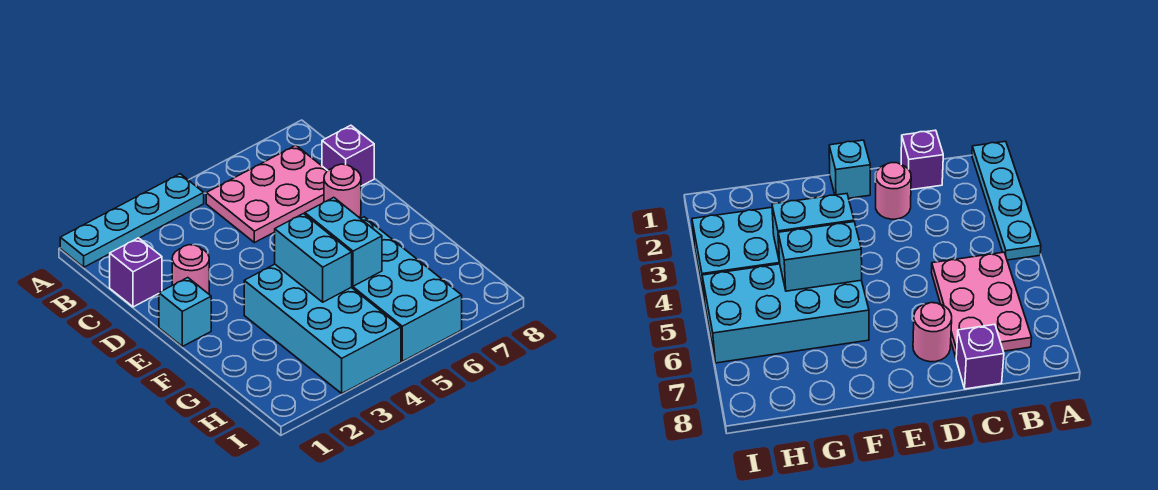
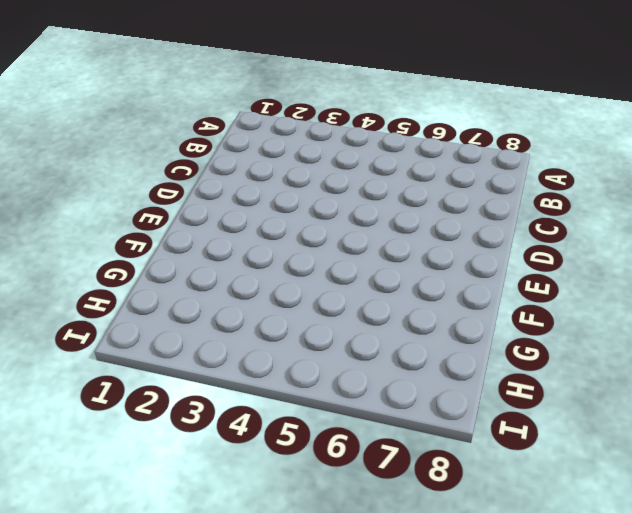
none -> cyan 1x4 plate [60,174,204,267]
none -> pink 2x3 plate [206,145,327,243]

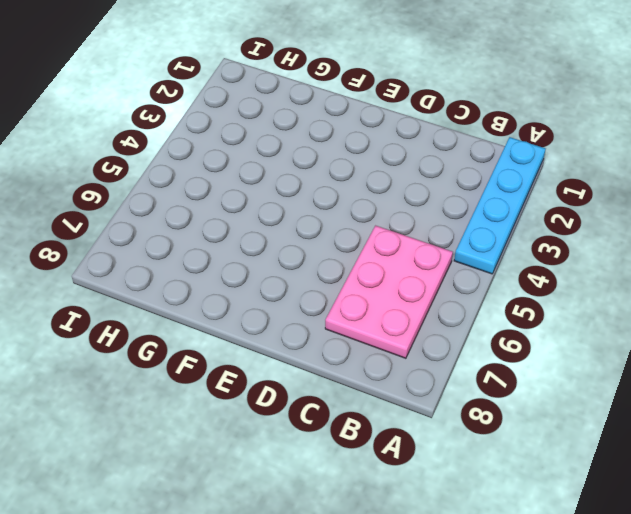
none -> purple 1x1 brick [110,238,162,307]
none -> purple 1x1 brick [322,125,374,186]

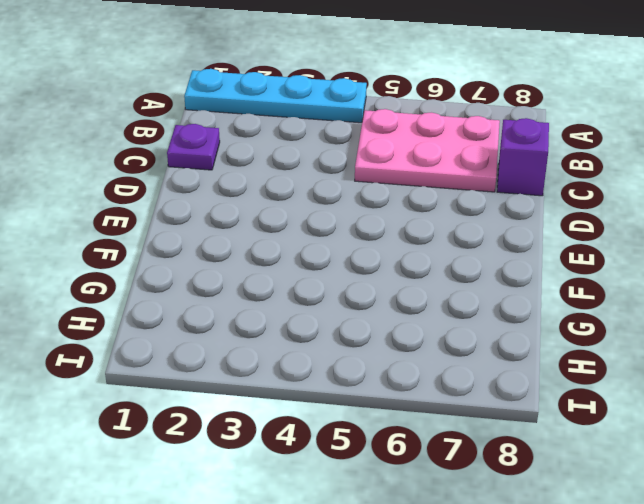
purple 1x1 plate [167,124,220,170] -> purple 1x1 brick [110,238,162,307]
none -> pink 1x1 round brick [172,245,209,294]
none -> pink 1x1 round brick [324,164,361,218]

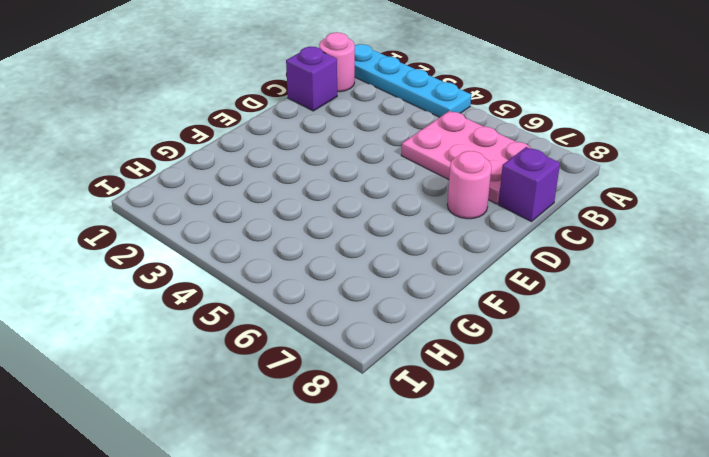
pink 1x1 round brick [319,32,355,92] -> pink 1x1 round brick moved to [172,245,209,294]
none -> cyan 1x1 brick [159,278,211,346]
none -> cyan 2x4 brick [244,264,401,393]

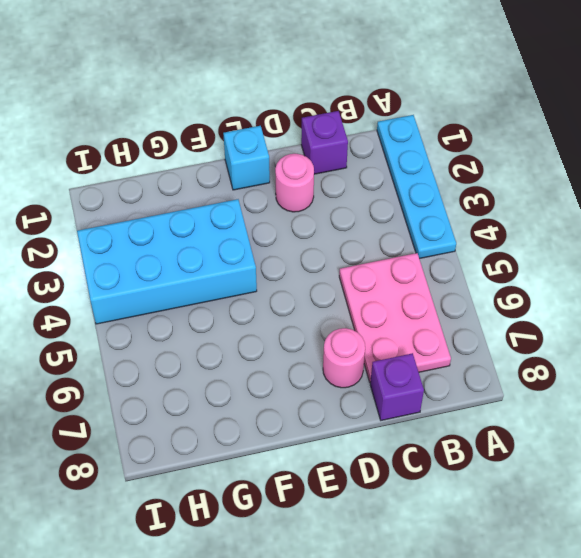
none -> cyan 2x4 brick [352,217,462,361]
none -> cyan 1x2 brick [275,214,352,302]

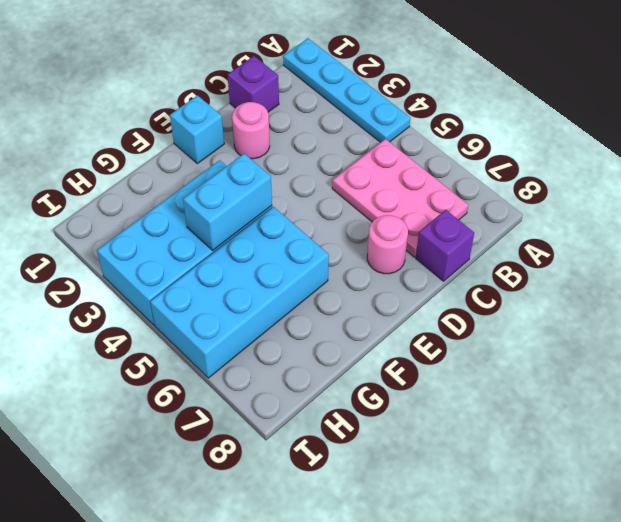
none -> cyan 1x2 brick [305,197,382,286]

